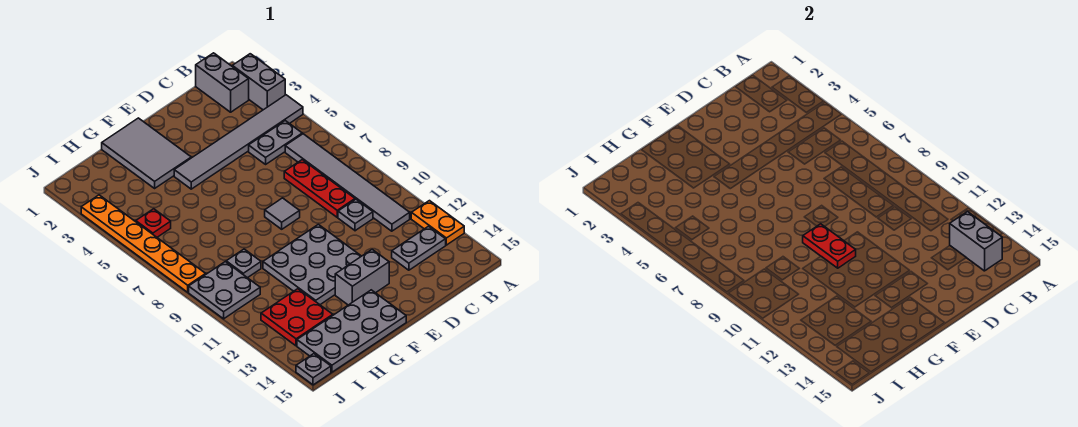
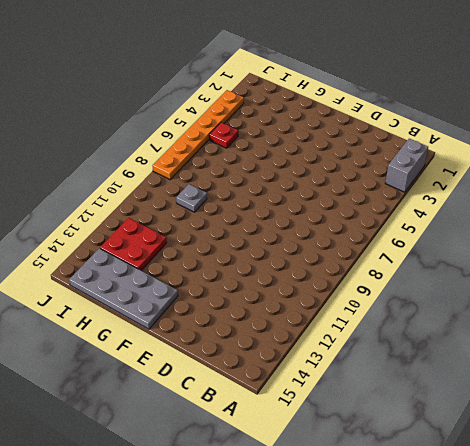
none -> grey 1x6 tile [174,95,303,189]
none -> orange 1x2 plate [411,201,464,245]
none -> grey 1x2 brick [196,53,249,112]

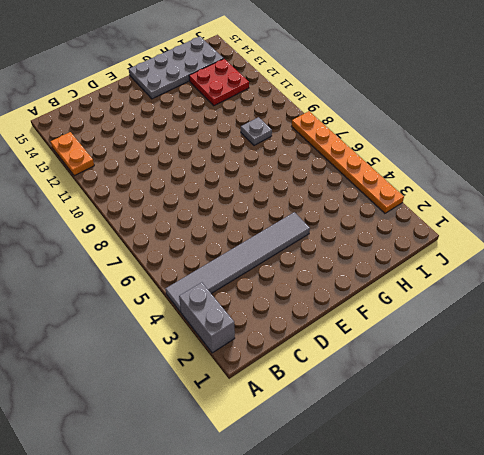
none -> grey 1x2 brick [196,53,249,112]
none -> grey 1x2 plate [249,121,302,164]
none -> grey 1x6 tile [285,134,410,231]

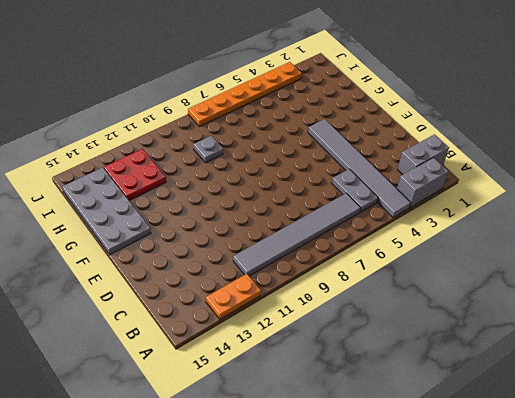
none -> grey 1x2 plate [392,226,446,270]
none -> red 1x3 plate [284,160,355,217]
none -> grey 1x1 plate [338,199,373,231]

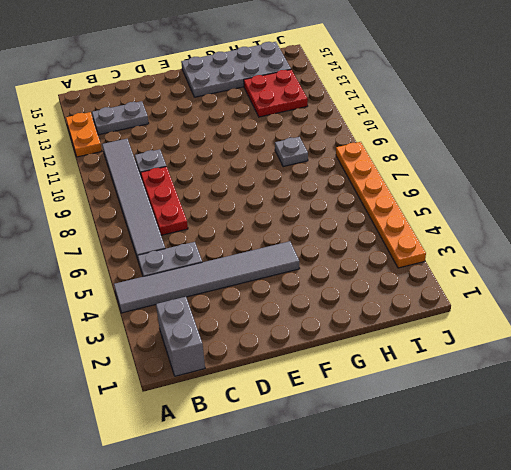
none -> grey 1x2 brick [232,54,285,110]
none -> grey 1x1 tile [265,198,300,229]
none -> grey 3x3 plate [263,224,361,305]

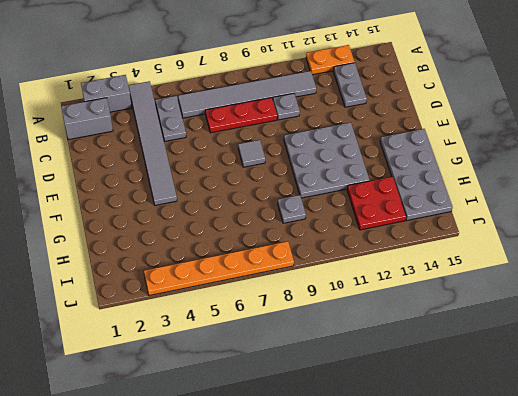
none -> grey 1x2 brick [335,249,389,305]
none -> grey 2x3 tile [102,118,191,188]
none -> red 1x1 plate [136,209,171,237]

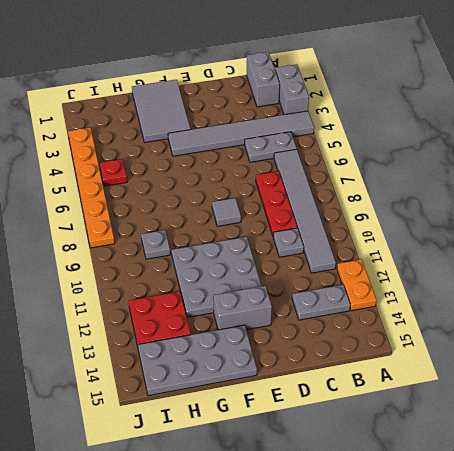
none -> grey 2x2 plate [189,262,260,319]
none -> grey 1x1 plate [296,354,331,385]
none -> grey 1x2 brick [950,212,1002,271]

